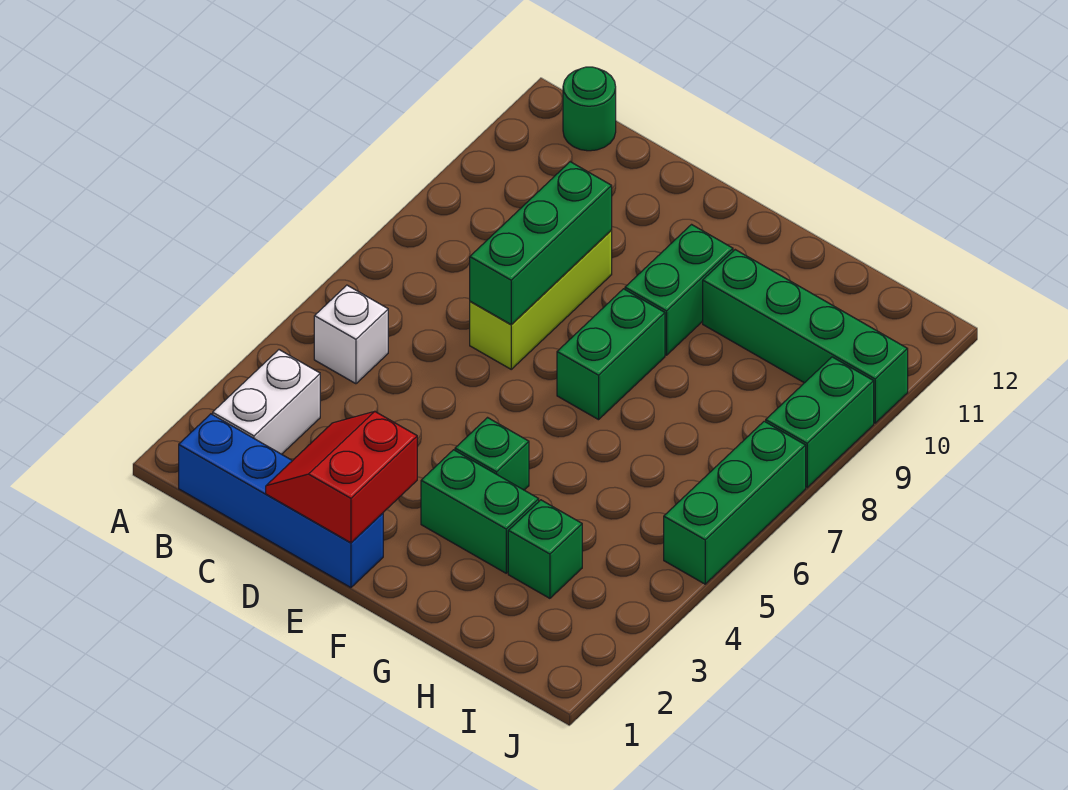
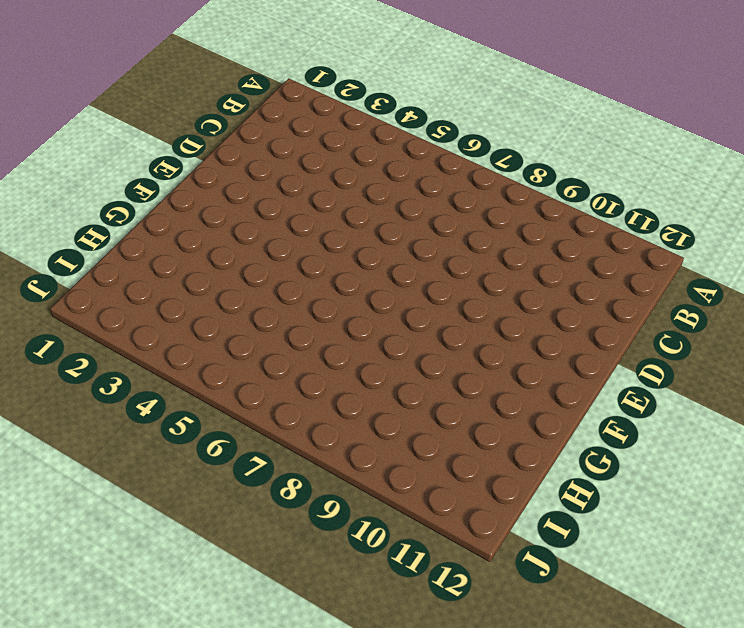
none -> blue 1x4 brick [179,414,383,588]
none -> white 1x2 brick [213,350,320,454]
none -> white 1x1 brick [314,285,388,384]

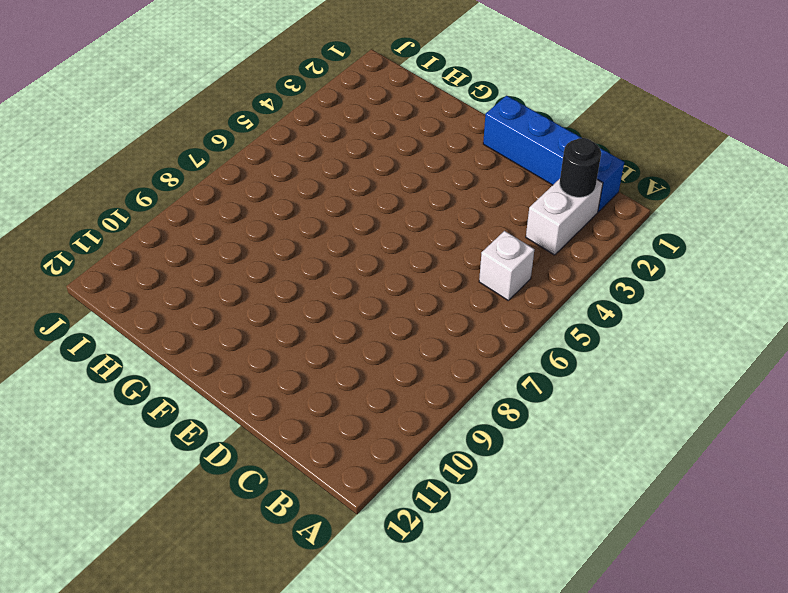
black 1x1 round brick [560,138,601,197] -> none
none -> green 1x1 round brick [563,67,616,151]
none -> lime 1x3 brick [470,231,612,369]
none -> green 1x2 brick [421,450,539,573]

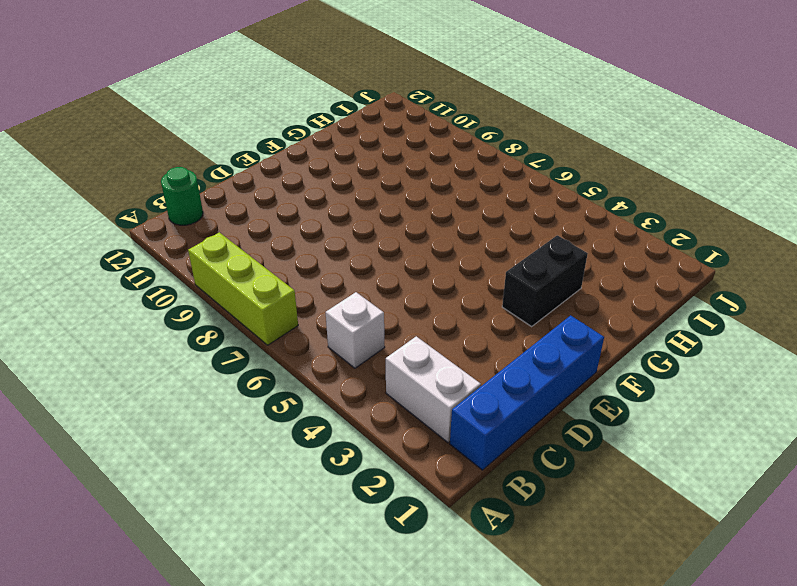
lime 1x3 brick [188,232,298,345] -> lime 1x3 brick moved to [470,231,612,369]
black 1x2 brick [502,235,588,326] -> green 1x2 brick [421,450,539,573]
none -> green 1x1 brick [455,418,529,490]
none -> green 1x2 brick [557,289,665,420]
none -> green 1x2 brick [625,225,733,355]

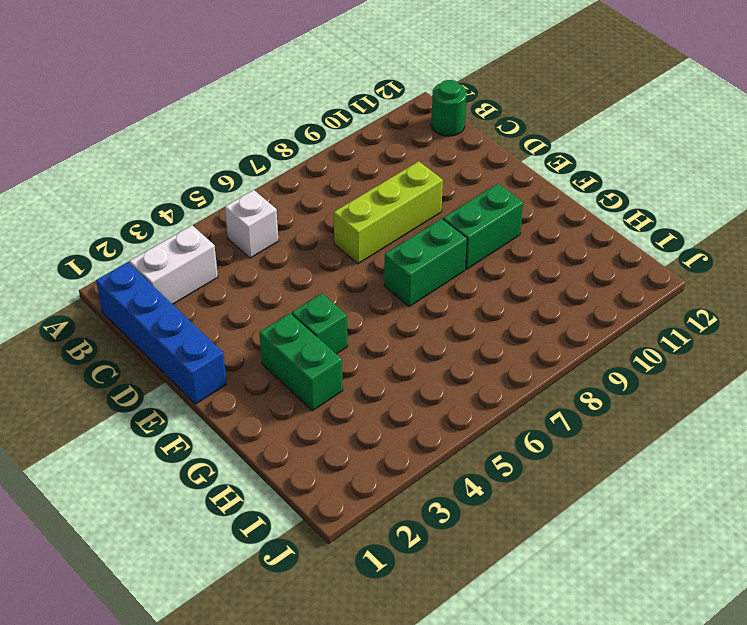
none -> green 1x4 brick [703,250,908,423]
none -> green 1x1 brick [508,500,582,598]
none -> green 1x3 brick [664,421,806,584]

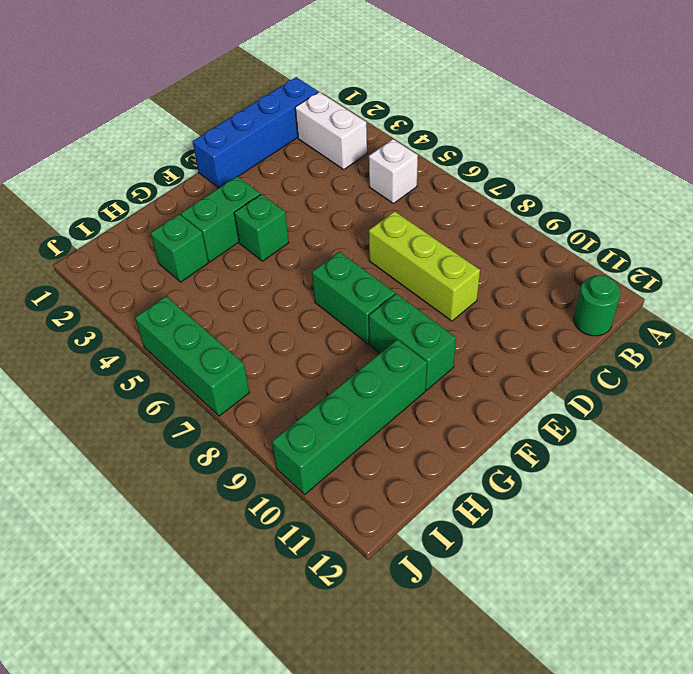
none -> green 1x2 brick [766,357,874,488]
none -> red 2x2 slope [266,411,417,543]
none -> green 1x3 brick [470,162,612,325]

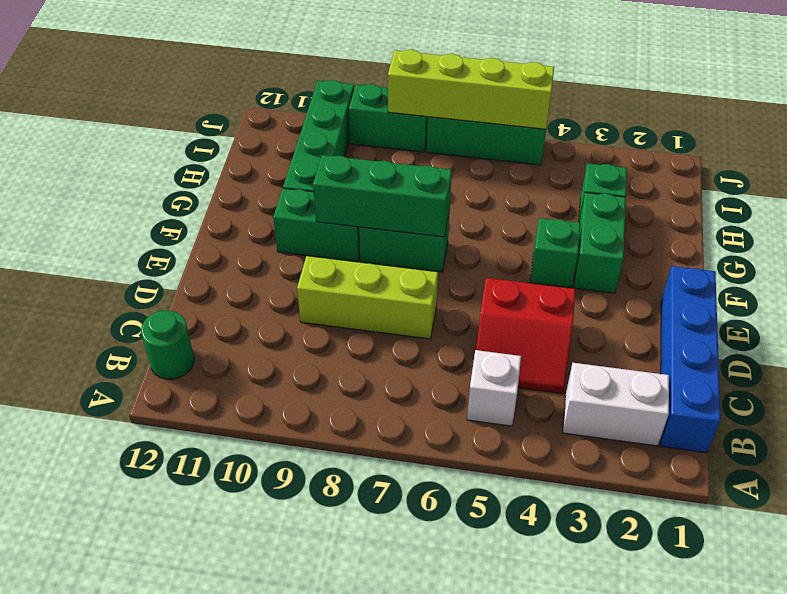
red 2x2 slope [476,278,575,394] -> red 2x2 slope moved to [266,411,417,543]
green 1x3 brick [313,155,452,237] -> green 1x3 brick moved to [470,162,612,325]
lime 1x4 brick [388,50,554,129] -> none

